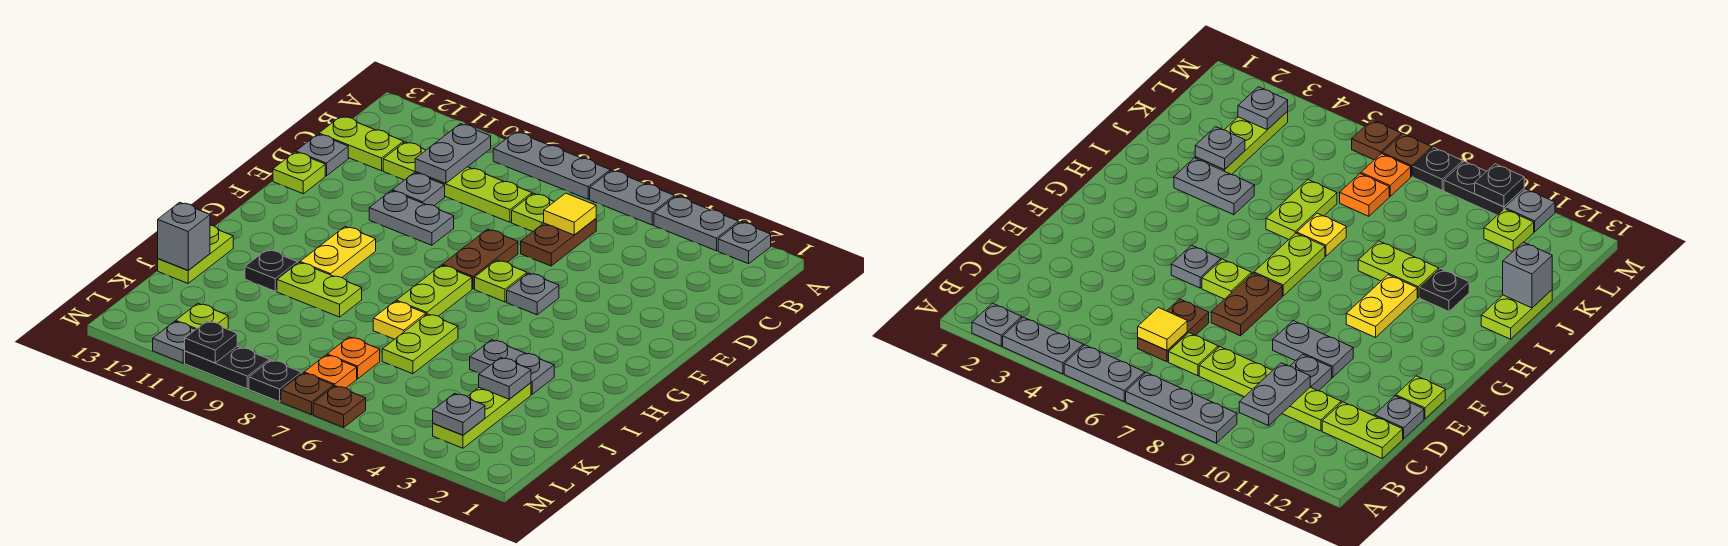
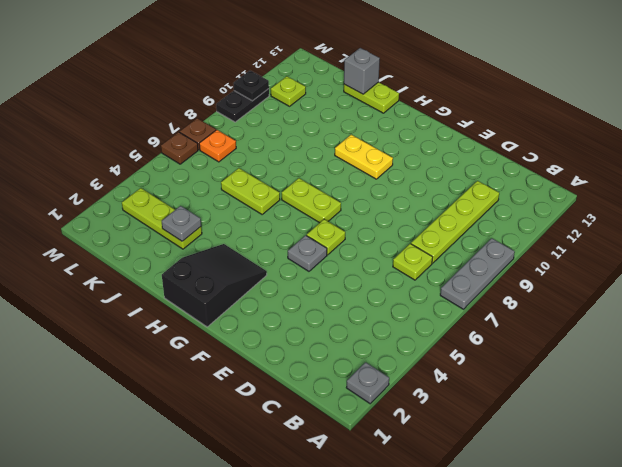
black 2x3 slope [162,244,267,327] -> none
none -> grey 1x2 plate [654,196,739,251]
none -> grey 1x2 plate [590,170,674,225]
none -> brown 1x2 plate [521,219,596,266]
none -> lime 1x2 plate [319,116,404,171]

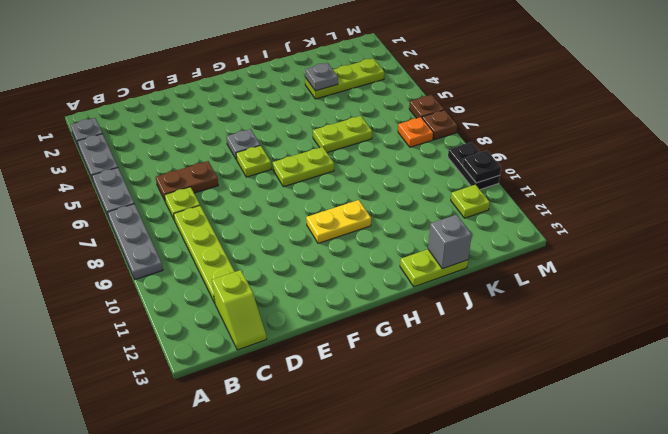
lime 1x2 slope [212,270,267,350] -> lime 1x2 plate [319,116,404,171]
none -> grey 1x1 plate [392,173,445,206]
none -> grey 1x1 plate [296,134,348,176]
none -> brown 1x2 plate [442,229,518,289]
none -> grey 1x2 plate [369,191,454,245]

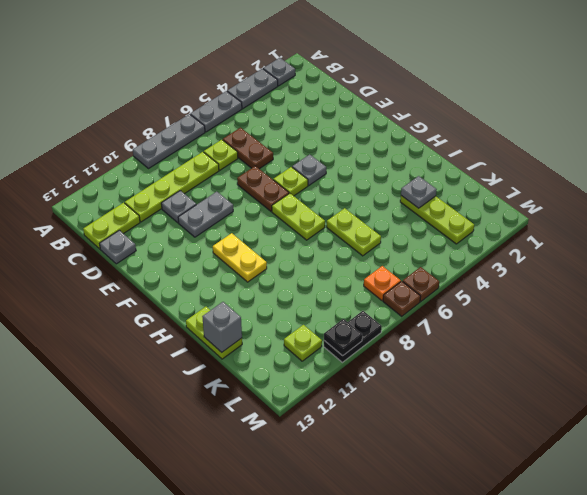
none -> lime 1x1 plate [273,152,325,194]
none -> grey 1x2 plate [470,340,554,394]
none -> yellow 1x1 plate [373,301,426,339]
none -> lime 1x2 plate [277,263,362,317]

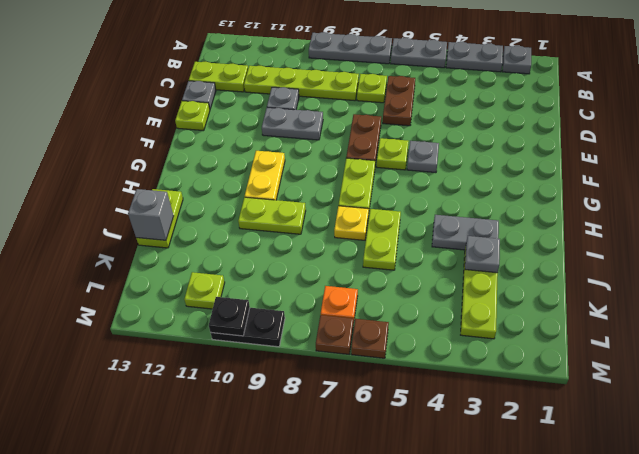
none -> black 1x1 plate [245,250,297,291]
none -> orange 1x1 plate [327,337,380,379]
none -> black 1x1 plate [249,360,302,402]
none -> grey 1x1 plate [153,321,195,363]

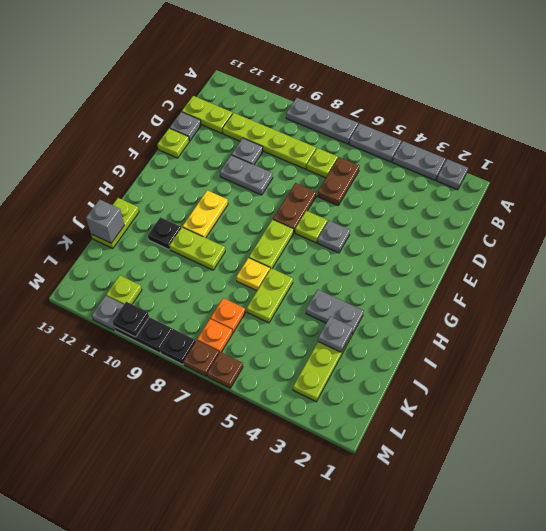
none -> grey 1x2 plate [415,124,491,183]
none -> yellow 1x1 tile [544,193,596,235]
none -> grey 1x1 plate [433,393,485,435]

